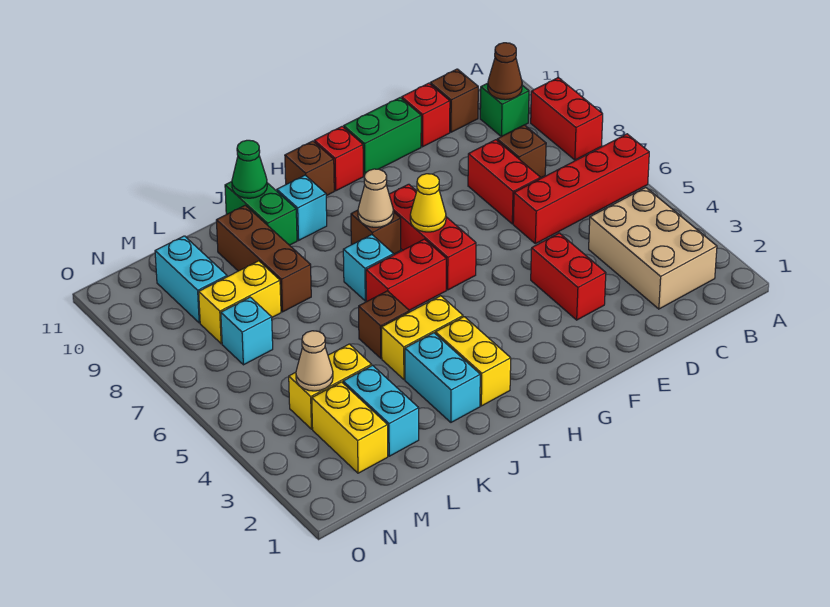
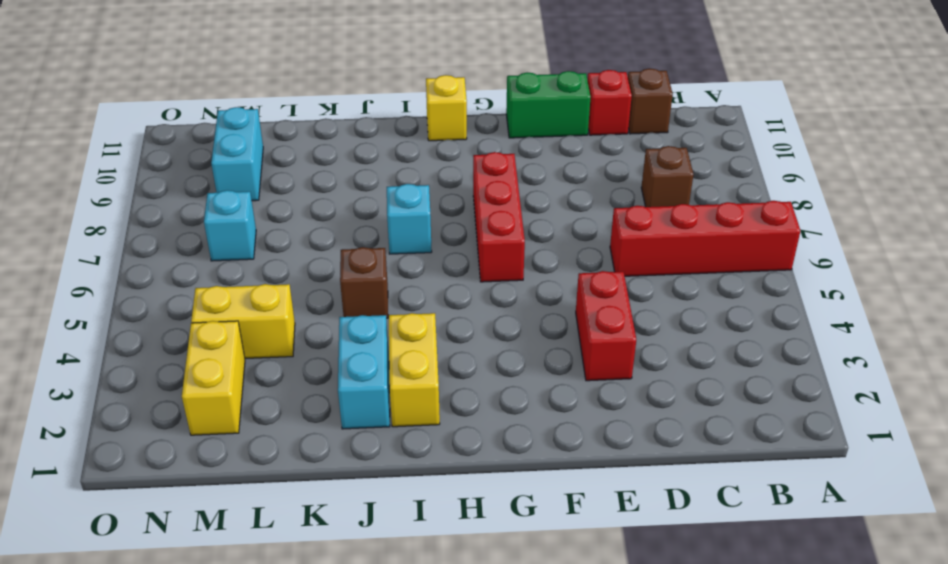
yellow 1x1 brick [426,75,467,141] -> brown 1x1 brick [285,141,334,196]
none -> red 1x2 brick [531,78,603,160]
none -> tan 2x3 brick [589,187,717,309]
none -> green 1x1 brick [480,83,529,137]
none -> red 1x2 brick [468,140,541,224]

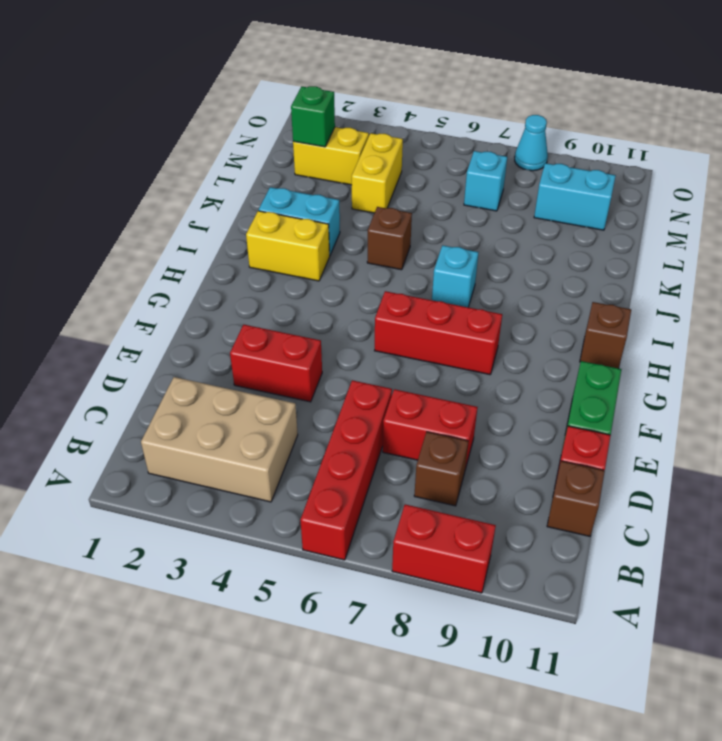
green 1x1 brick [291,86,335,147] -> green 1x1 brick moved to [480,83,529,137]
cyan 1x1 cone [515,115,548,171] -> none
none -> red 1x1 brick [314,126,363,191]
none -> red 1x2 brick [366,239,446,310]
none -> brown 1x1 brick [351,210,401,254]
none -> yellow 1x2 brick [382,296,463,379]

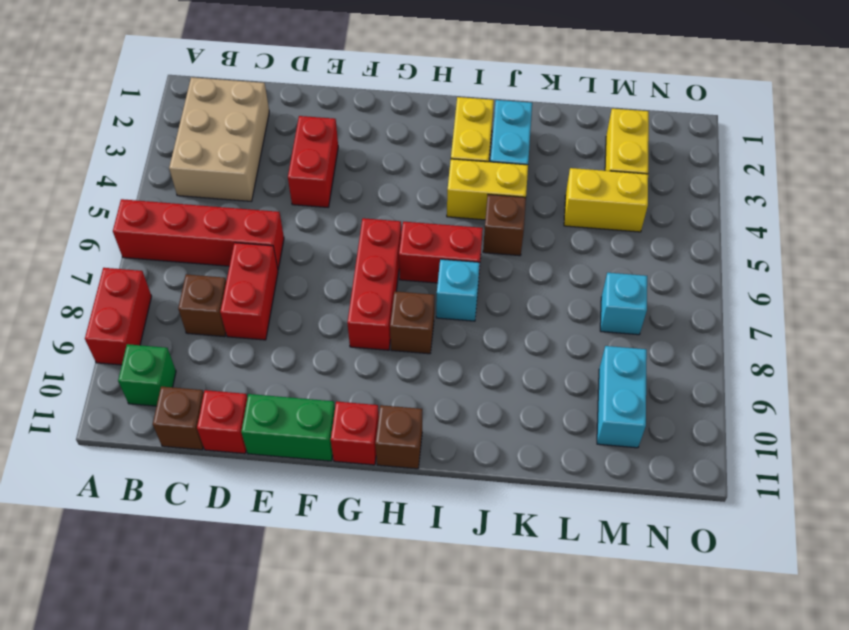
none -> cyan 1x1 brick [277,175,327,240]
none -> green 1x2 brick [225,182,297,245]
none -> brown 1x3 brick [216,205,311,312]
none -> cyan 1x2 brick [343,365,419,456]

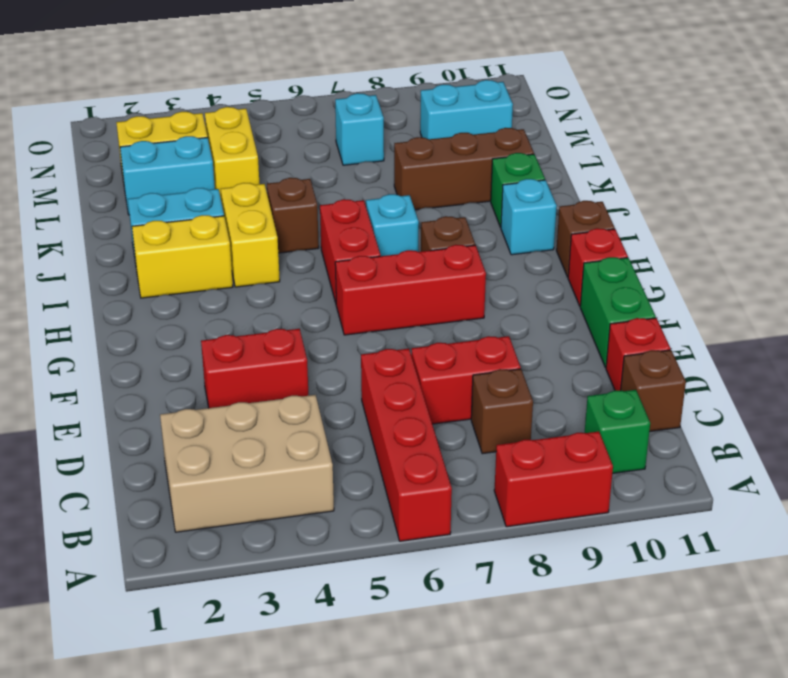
green 1x1 brick [491,153,545,227] -> green 1x2 brick [225,182,297,245]
none -> yellow 1x2 brick [199,261,281,344]
none -> brown 1x1 cone [488,43,522,100]
none -> yellow 1x1 cone [410,174,446,232]
none -> tan 1x1 cone [358,169,394,227]

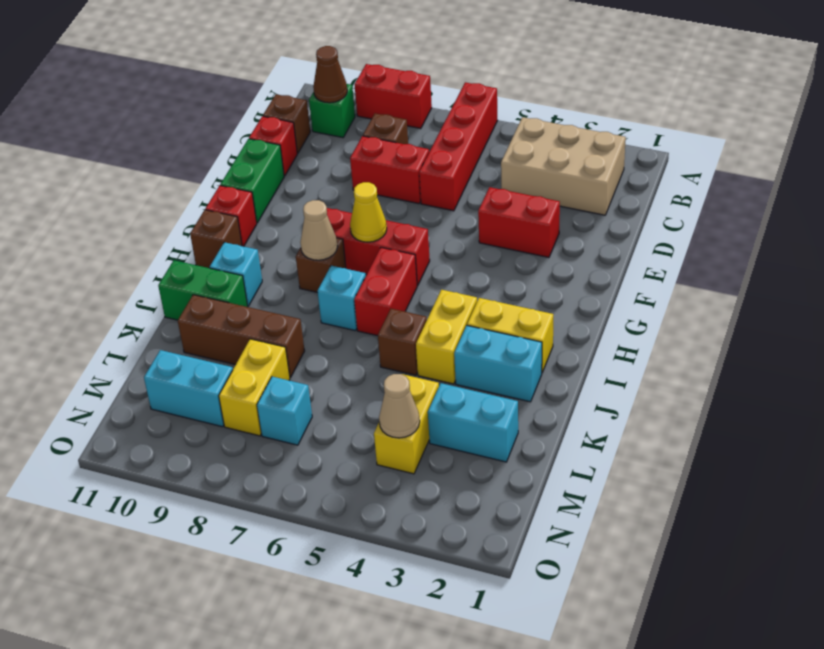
none -> yellow 1x2 brick [312,382,388,473]
none -> green 1x1 cone [232,140,267,198]

